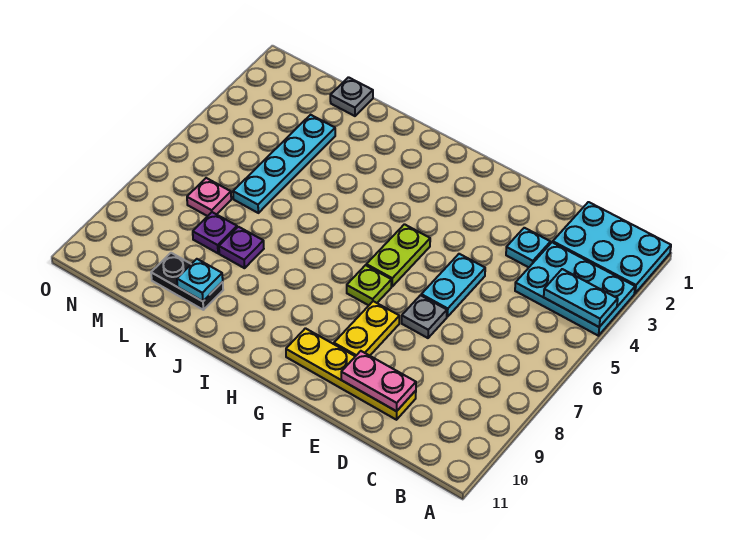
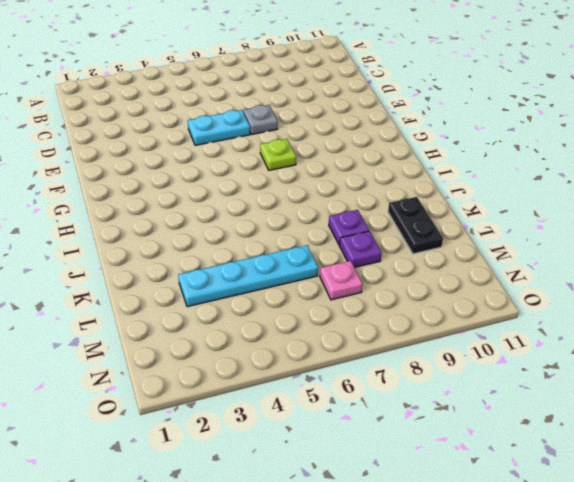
none -> cyan 2x3 plate [553,202,671,293]
none -> cyan 2x3 plate [515,242,635,336]
none -> cyan 1x1 plate [506,228,551,267]

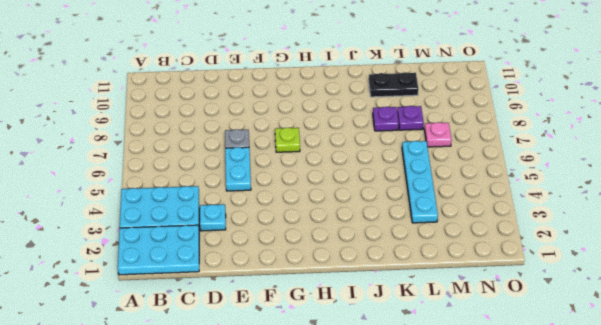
none -> yellow 1x4 plate [286,328,416,420]
none -> yellow 1x2 plate [334,301,399,356]
none -> lime 1x2 plate [366,224,430,286]

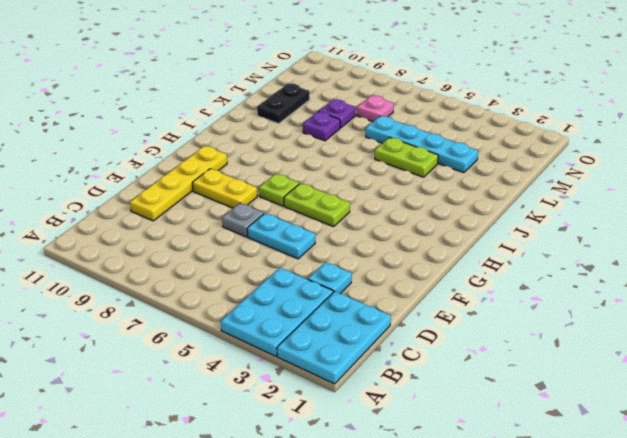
lime 1x2 plate [375,137,438,177] -> none
none -> grey 1x1 plate [330,77,373,116]
none -> cyan 1x2 plate [544,269,618,327]
none -> pink 1x2 plate [341,351,416,411]

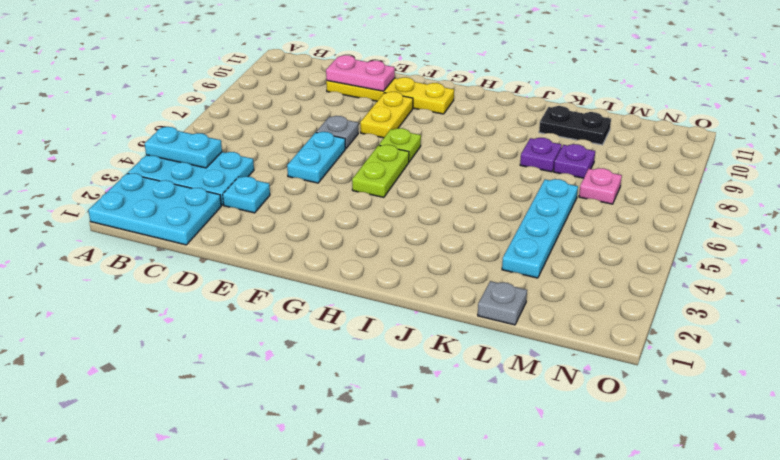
none -> cyan 1x1 plate [177,259,223,301]

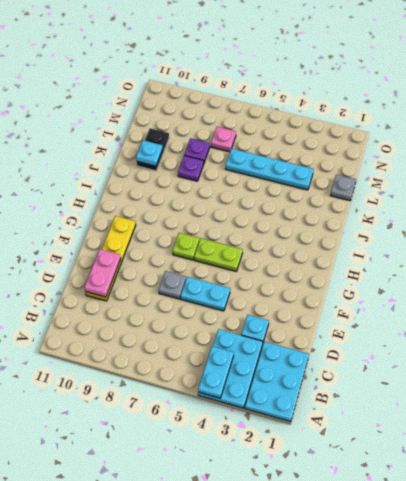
none -> yellow 1x2 plate [334,301,399,356]

